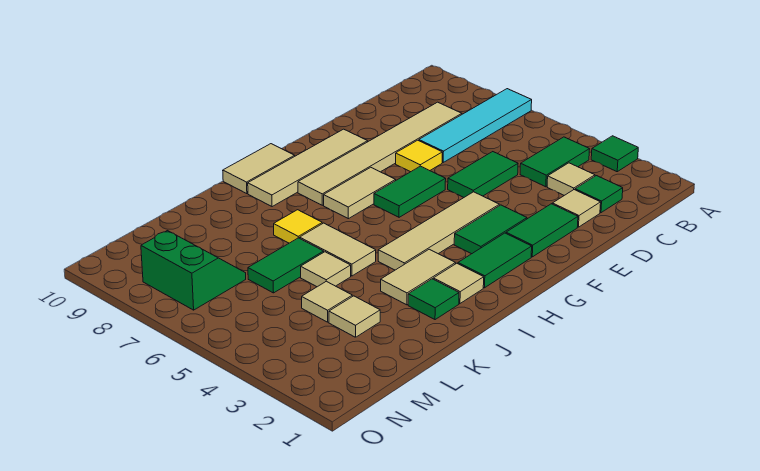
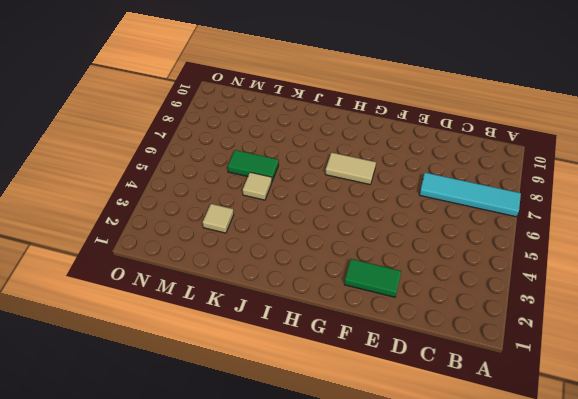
none -> green 1x1 tile [591,136,638,172]
none -> green 1x2 tile [520,137,590,187]
none -> green 1x1 tile [575,176,623,213]

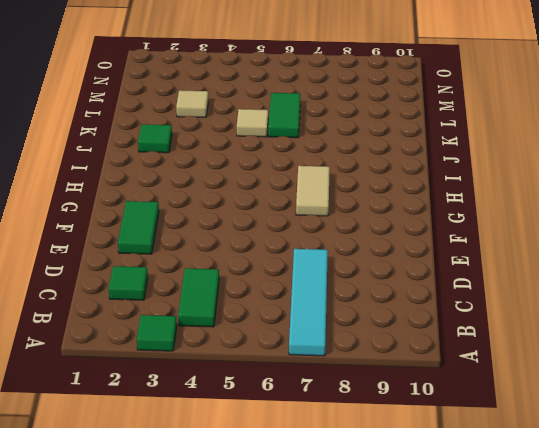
none -> tan 1x1 tile [547,163,595,195]
none -> tan 1x6 tile [298,102,462,205]
none -> tan 1x1 tile [552,190,601,227]

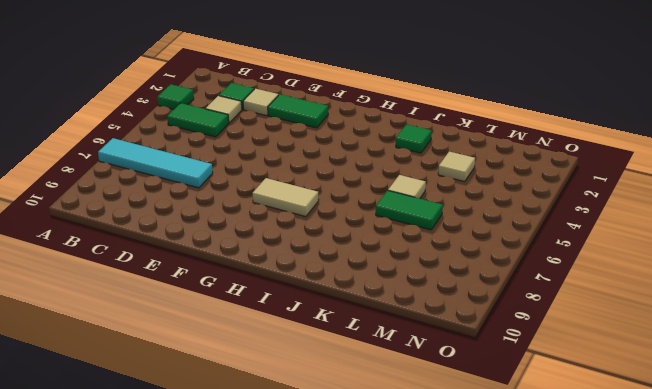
none -> tan 1x6 tile [298,102,462,205]
none -> green 1x2 tile [448,152,518,197]
none -> yellow 1x1 tile [396,140,442,172]

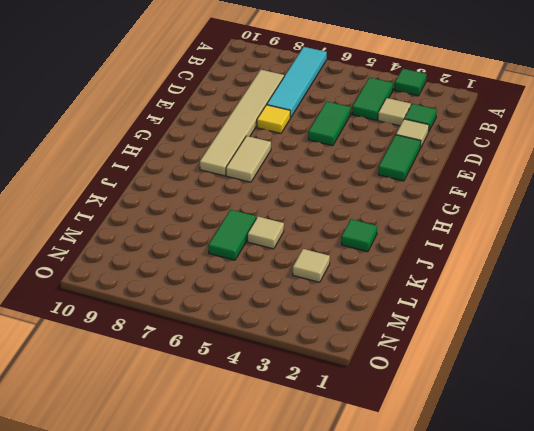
none -> green 1x2 tile [454,205,527,254]
none -> tan 1x4 tile [378,192,499,270]
none -> green 1x2 tile [374,166,446,217]

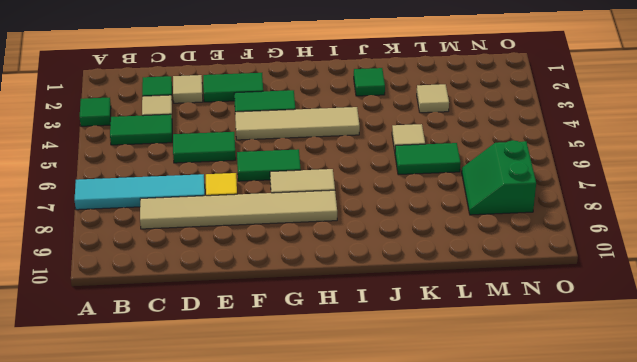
none -> tan 1x4 tile [248,129,368,207]
none -> green 1x2 tile [458,233,532,288]
none -> tan 1x2 tile [223,144,295,194]

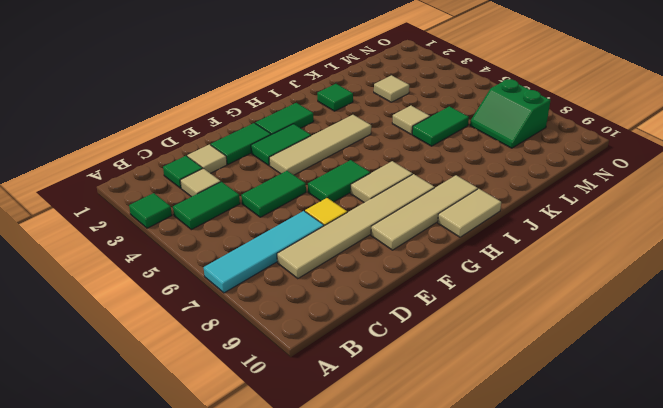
none -> tan 1x1 tile [433,263,484,303]
none -> tan 1x2 tile [381,249,456,305]
none -> tan 1x2 tile [300,223,376,276]

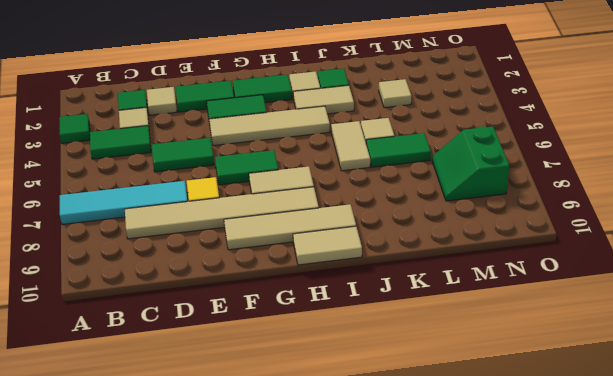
none -> yellow 1x1 tile [274,210,322,243]
none -> tan 1x1 tile [302,281,352,322]

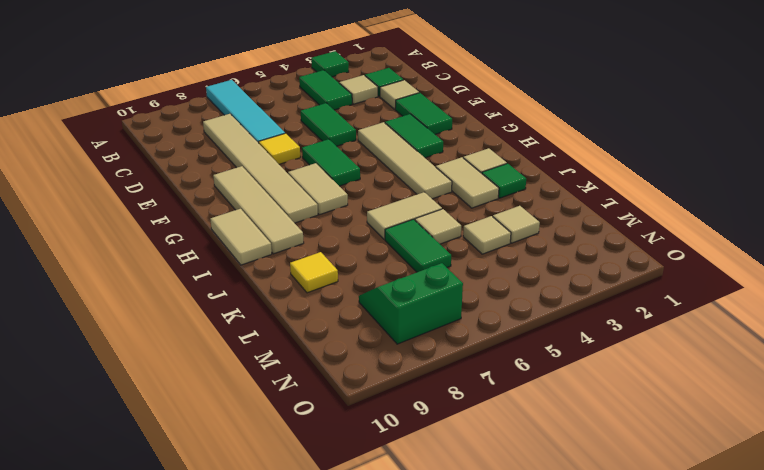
yellow 1x1 tile [290,252,338,293] -> yellow 1x1 tile moved to [274,210,322,243]
none -> green 1x2 tile [458,233,532,288]

